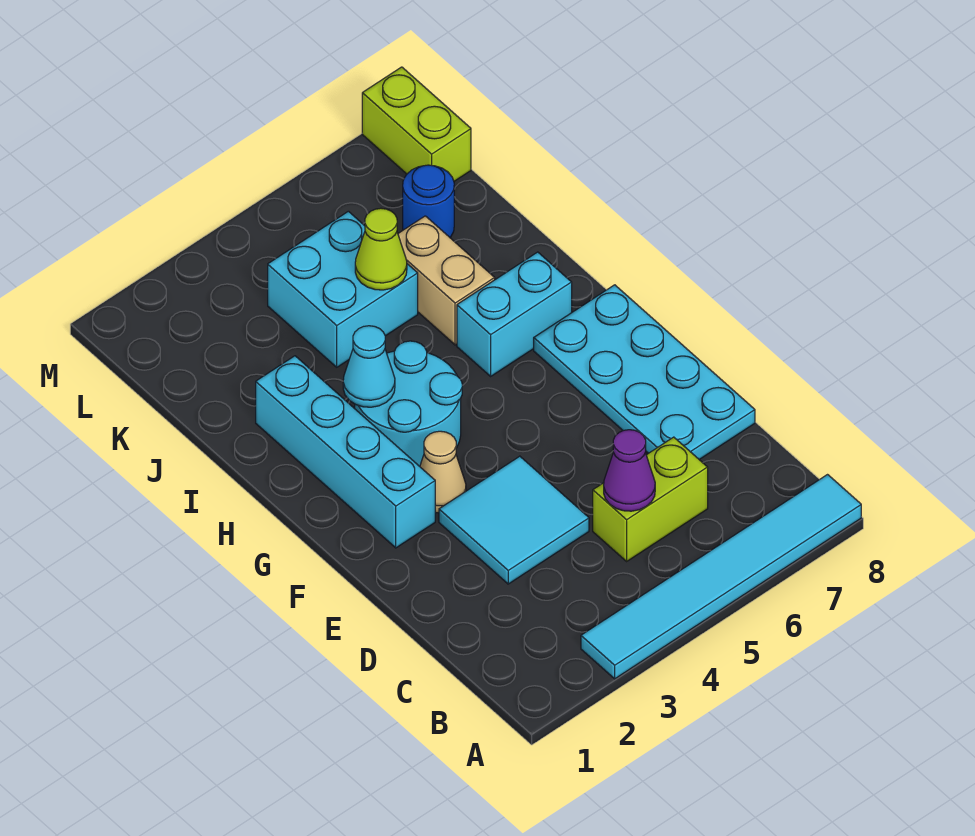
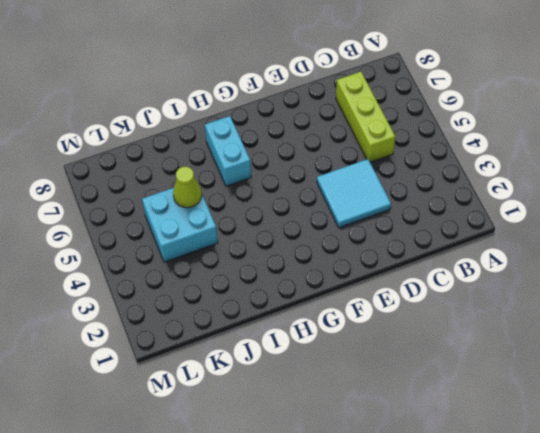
lime 1x3 brick [336,72,395,162] -> lime 1x2 brick [593,437,708,561]
none -> cyan 1x6 tile [581,475,861,679]
none -> cyan 2x4 plate [534,285,755,459]
none -> cyan 1x4 brick [256,356,435,548]

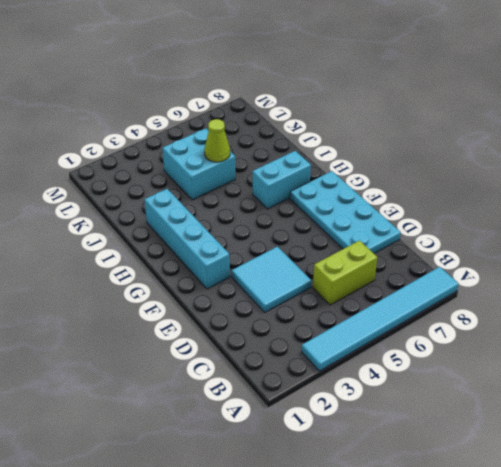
none -> tan 1x1 cone [420,431,466,513]
none -> cyan 2x2 round brick [355,341,462,466]
none -> tan 1x2 brick [398,216,495,345]

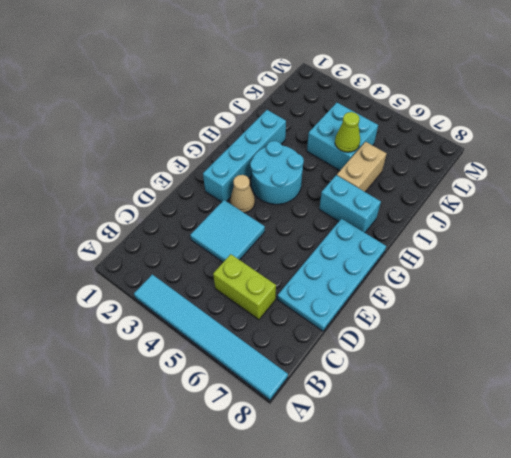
none -> blue 1x1 round brick [403,165,454,237]
none -> lime 1x2 brick [362,67,471,181]
none -> purple 1x1 cone [604,430,655,511]

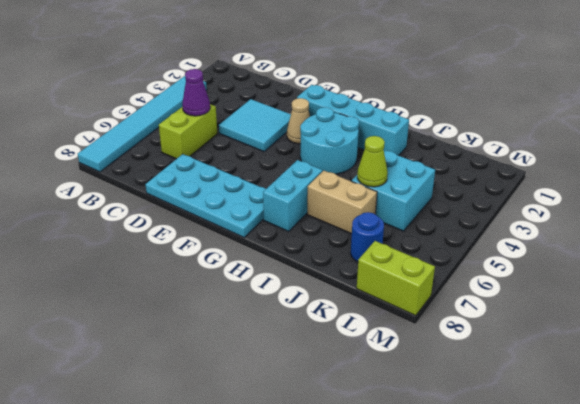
none -> cyan 1x1 cone [343,326,395,407]

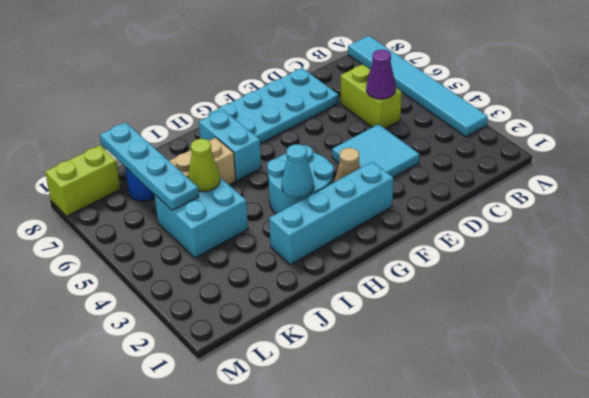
cyan 1x4 plate [100,122,199,210] -> none

